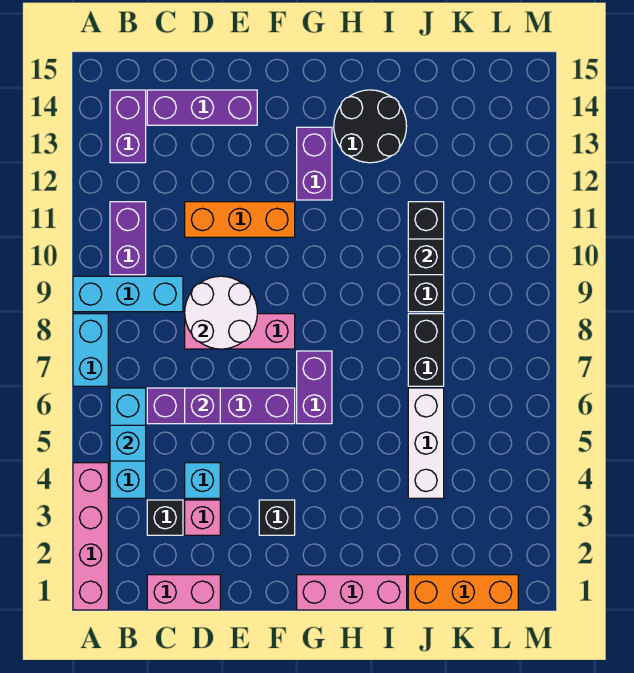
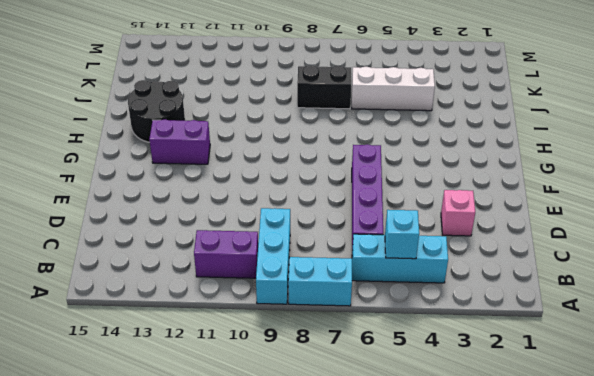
none -> pink 1x4 brick [73,463,108,610]
none -> purple 1x2 brick [110,90,146,163]
none -> pink 1x2 brick [147,575,220,610]

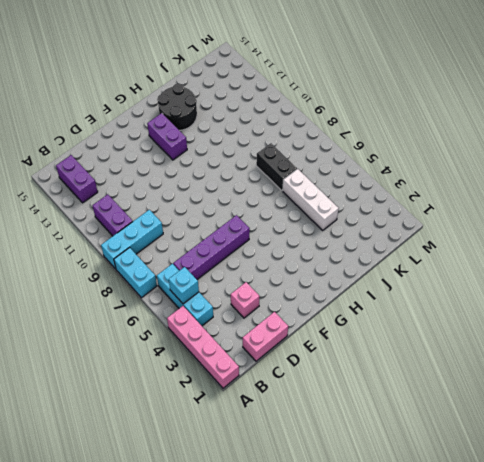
none -> black 1x1 brick [147,500,183,535]
none -> purple 1x3 brick [147,90,257,125]
none -> cyan 1x1 brick [185,463,220,498]

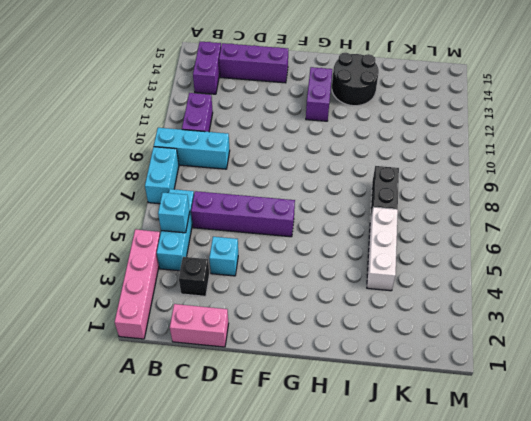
none -> pink 1x1 brick [185,500,220,535]
none -> pink 1x3 brick [185,314,295,349]
none -> orange 1x3 brick [185,202,295,237]

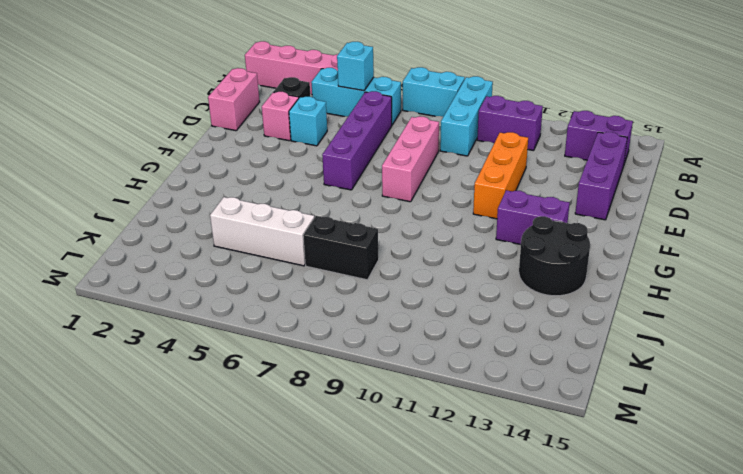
none -> black 1x1 brick [259,500,295,535]
none -> pink 1x3 brick [297,575,407,610]
none -> purple 1x2 brick [297,351,332,424]

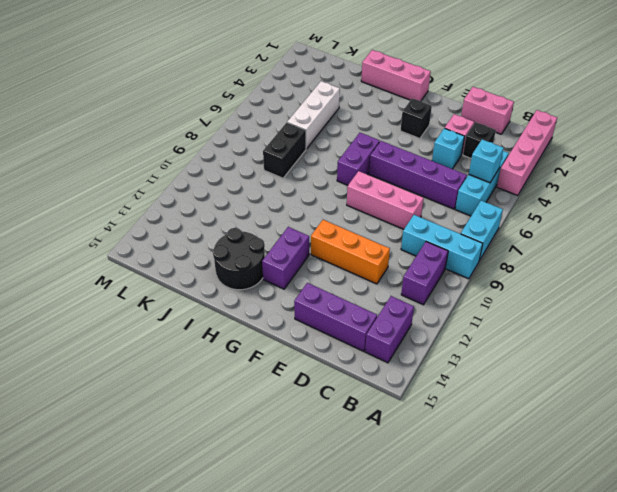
none -> orange 1x3 brick [408,575,518,610]
none -> black 1x3 brick [408,202,444,312]
none -> purple 1x1 brick [185,388,220,424]

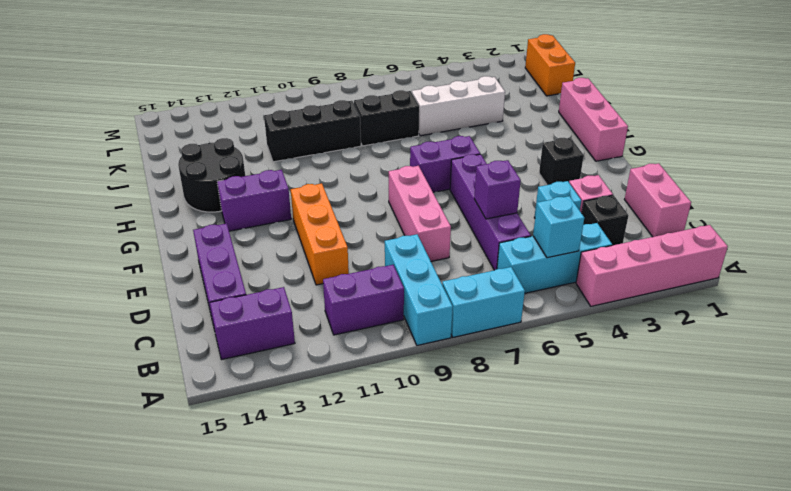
orange 1x2 brick [525,34,575,96] -> orange 1x3 brick [408,575,518,610]
none -> white 2x2 round brick [185,276,257,349]
none -> black 1x1 brick [408,239,444,275]

